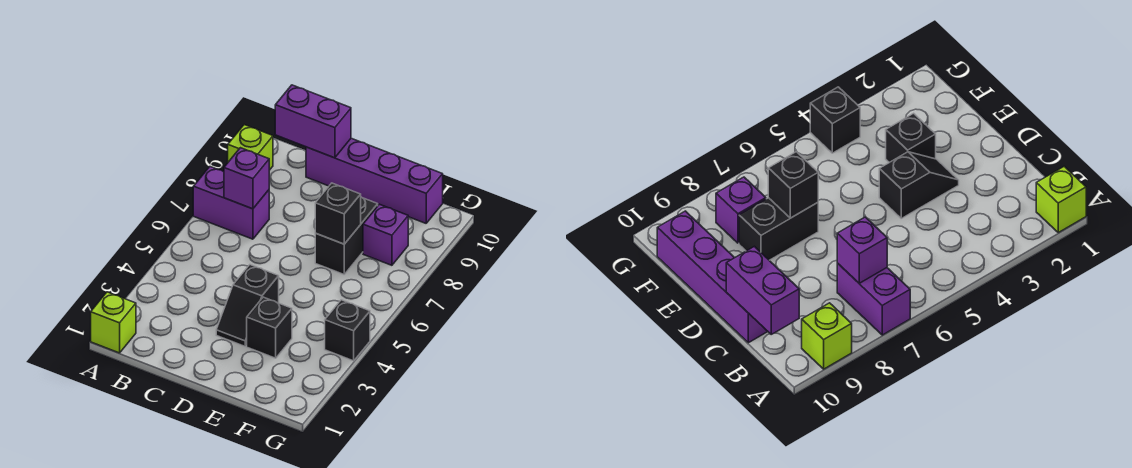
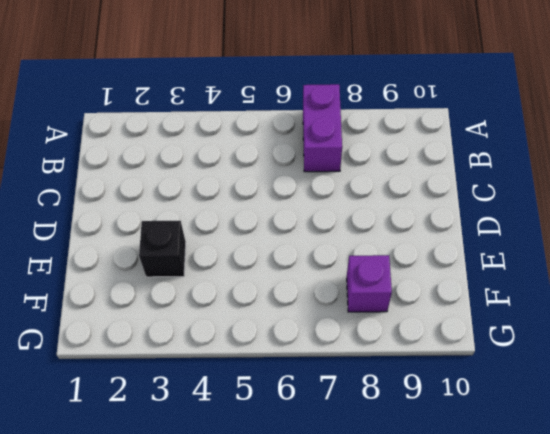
none -> lime 1x1 brick [91,292,136,353]
none -> lime 1x1 brick [228,125,273,170]
none -> purple 1x4 brick [306,138,443,223]

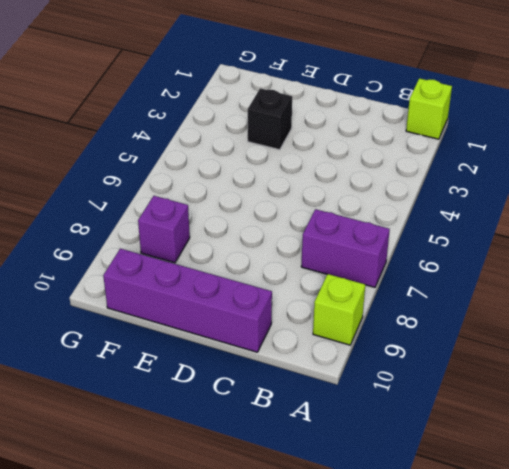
none -> black 1x2 slope [216,265,279,346]
none -> black 1x2 brick [315,197,378,274]
none -> black 1x1 brick [325,300,370,361]

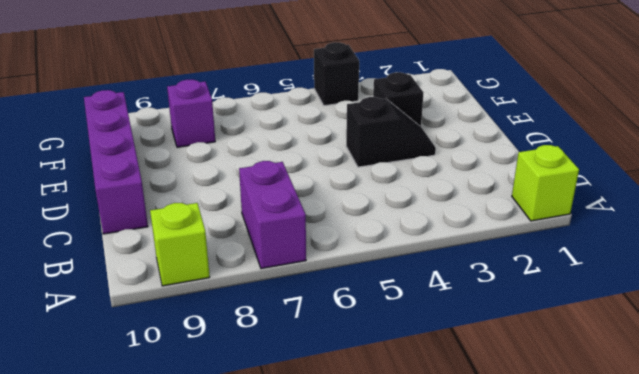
none -> black 1x2 brick [315,197,378,274]
none -> purple 1x1 brick [224,148,269,209]
none -> purple 1x2 brick [275,85,351,158]

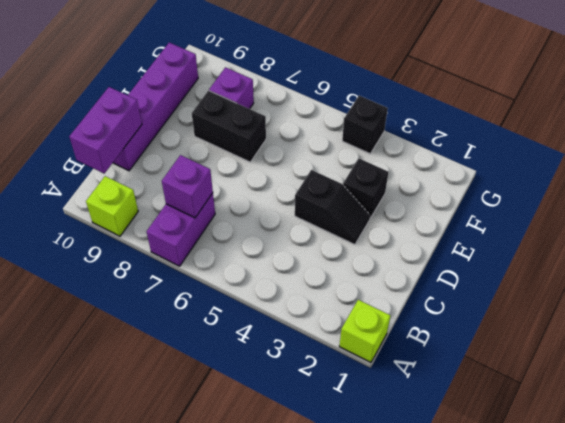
none -> black 1x1 brick [315,183,361,244]

